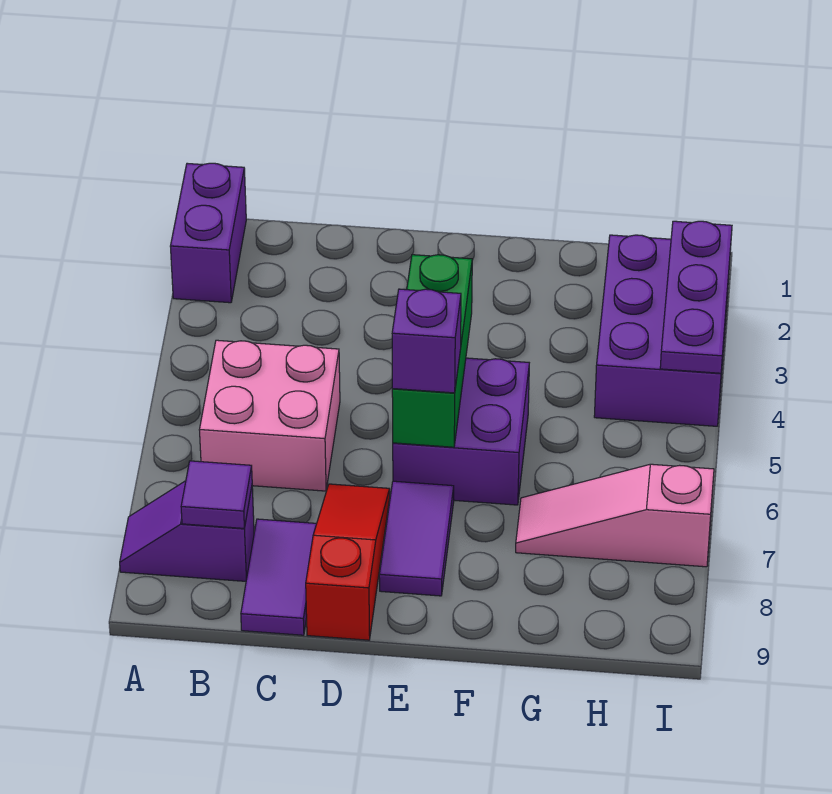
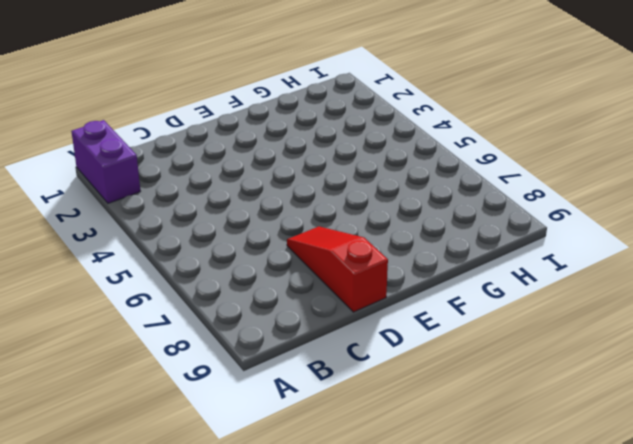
none -> purple 1x2 slope [120,481,254,581]
none -> pink 2x2 brick [200,340,340,491]
none -> purple 1x2 tile [241,519,317,635]

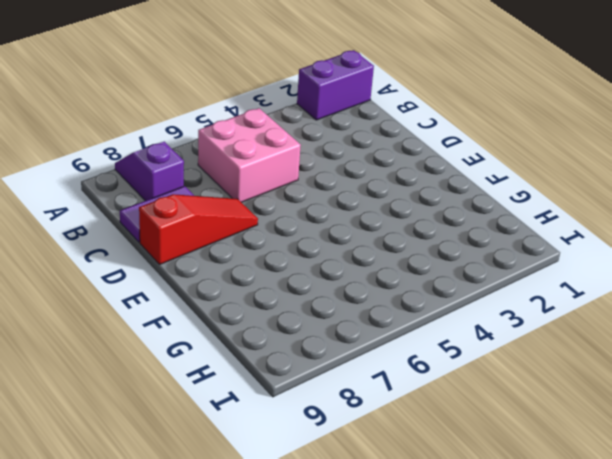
none -> purple 2x2 brick [393,358,529,505]
none -> purple 1x2 tile [379,481,454,596]
none -> pink 1x3 slope [516,464,714,567]

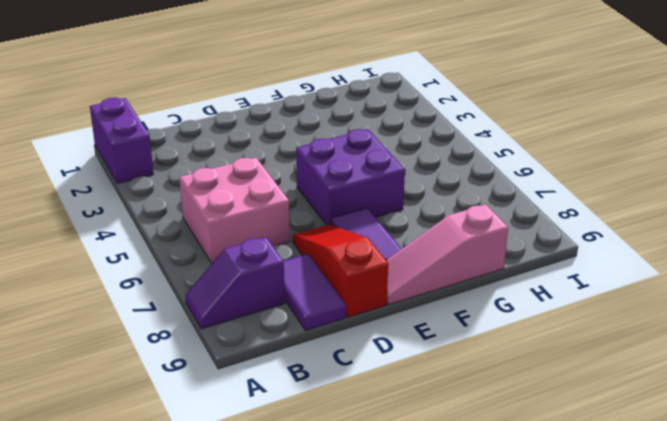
pink 1x3 slope [386,205,508,305] -> pink 1x3 slope moved to [516,464,714,567]
none -> purple 2x3 brick [594,235,730,426]
none -> purple 1x1 tile [181,461,252,528]
none -> green 1x3 brick [392,255,472,447]

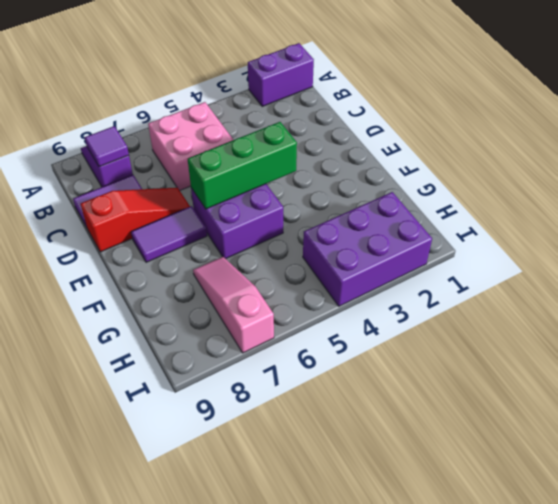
none -> purple 1x3 plate [660,221,732,373]
none -> purple 1x1 brick [392,289,461,393]

